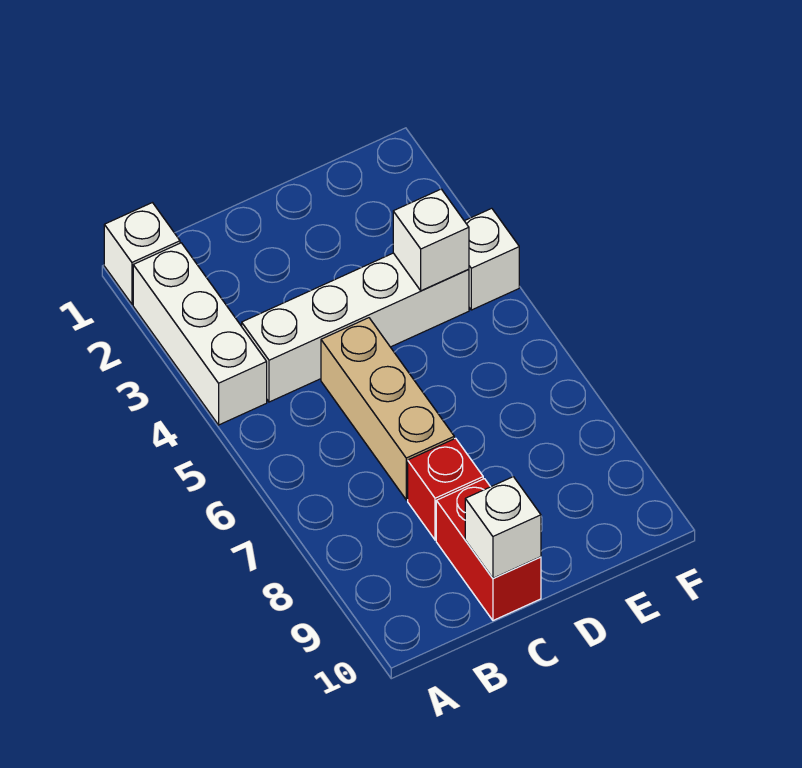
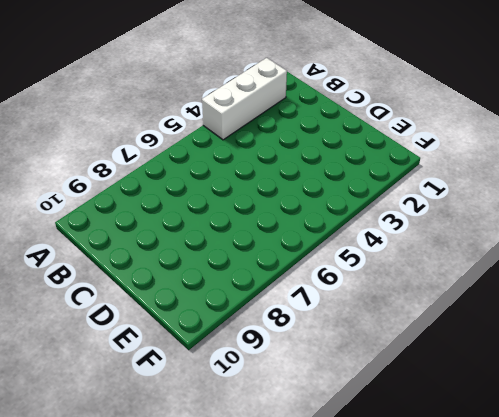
none -> white 1x1 brick [104,203,180,304]
none -> white 1x4 brick [242,253,469,402]

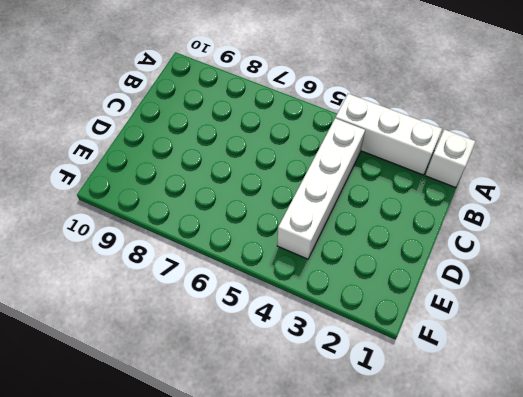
none -> tan 1x3 brick [321,318,454,500]
none -> red 1x1 brick [408,438,483,540]

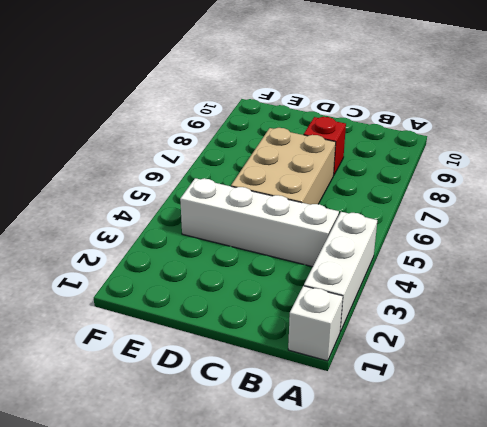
tan 2x3 brick [231,127,336,205] -> tan 1x3 brick [321,318,454,500]
none -> red 1x2 brick [436,479,541,620]
none -> white 1x1 brick [465,208,519,310]

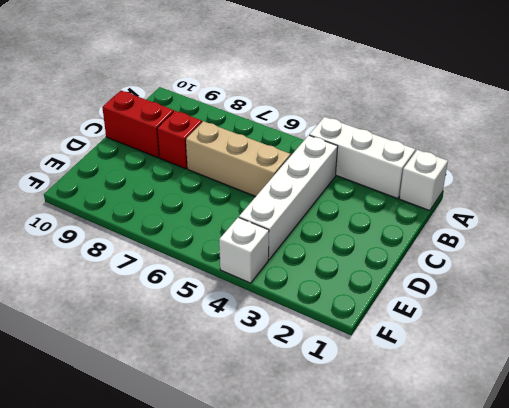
none -> white 1x1 brick [465,477,541,578]
none -> white 1x1 brick [393,189,469,291]

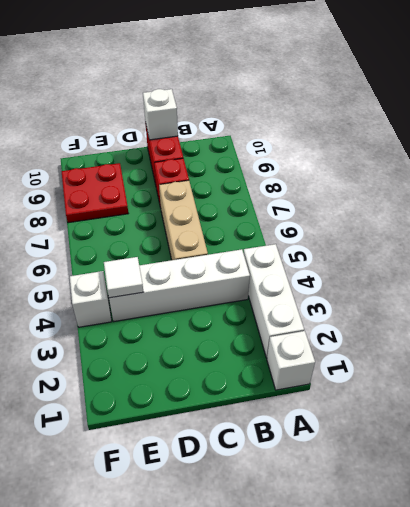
white 1x1 tile [104,257,143,298] -> white 1x1 brick [393,189,469,291]
red 2x2 plate [62,163,128,223] -> none

